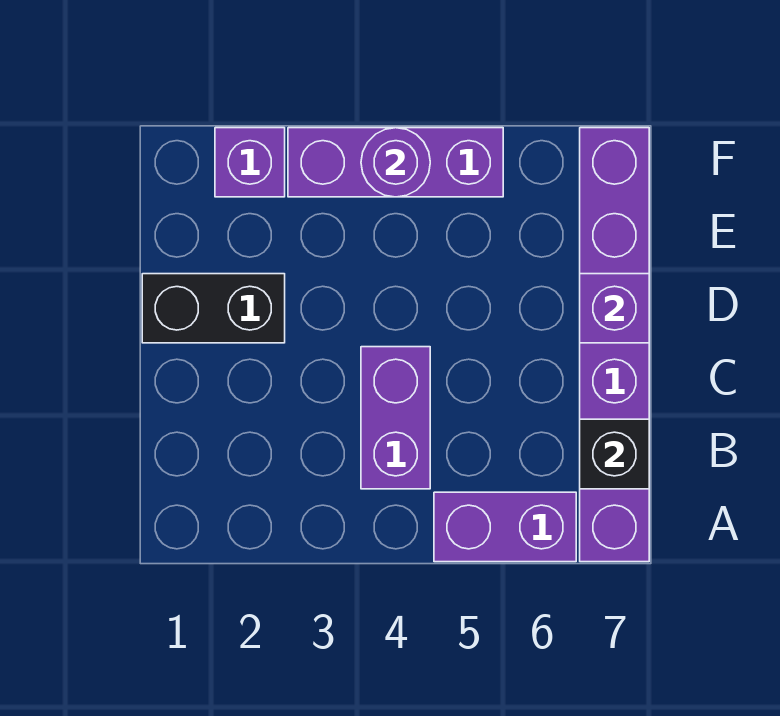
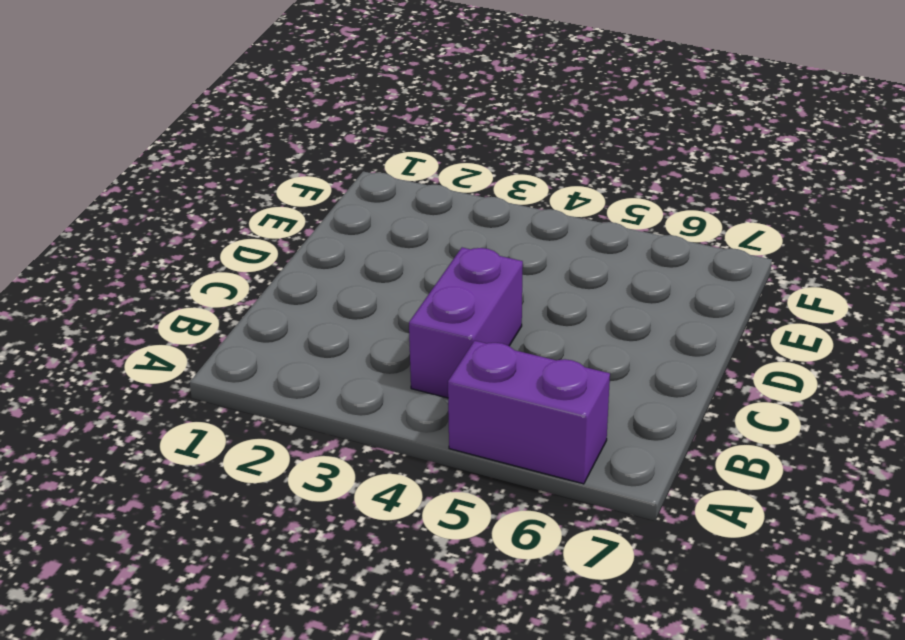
none -> purple 1x6 brick [580,128,649,562]
none -> black 1x2 brick [142,274,285,343]

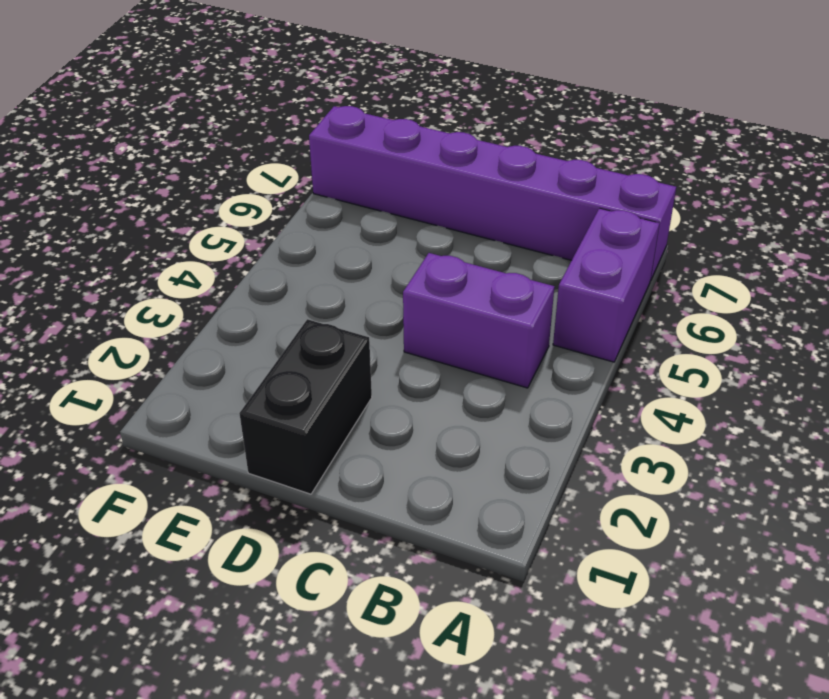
none -> purple 1x1 brick [215,128,285,197]
none -> purple 1x3 brick [288,128,503,197]

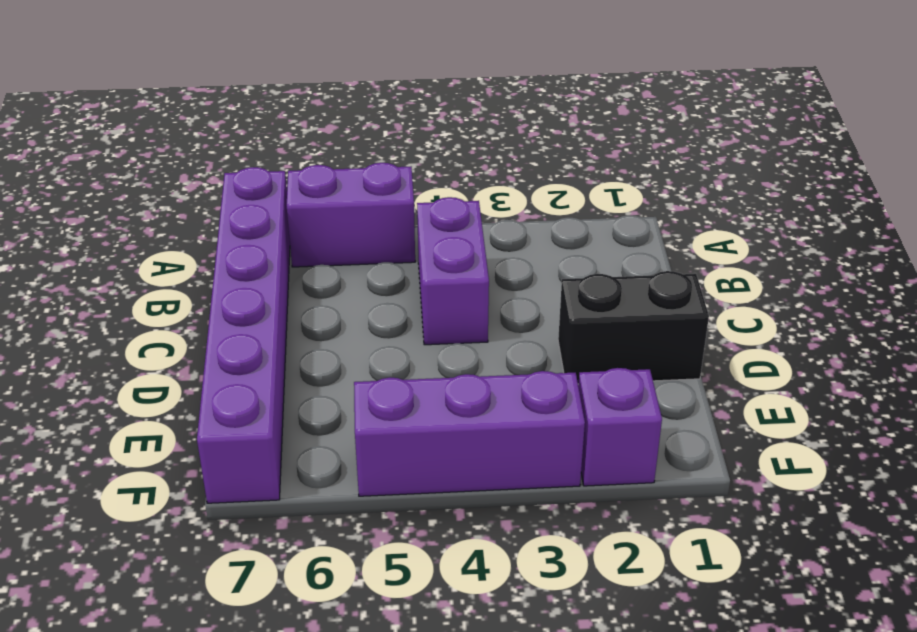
none -> black 1x1 brick [580,419,649,489]
none -> purple 1x1 brick [580,274,649,343]

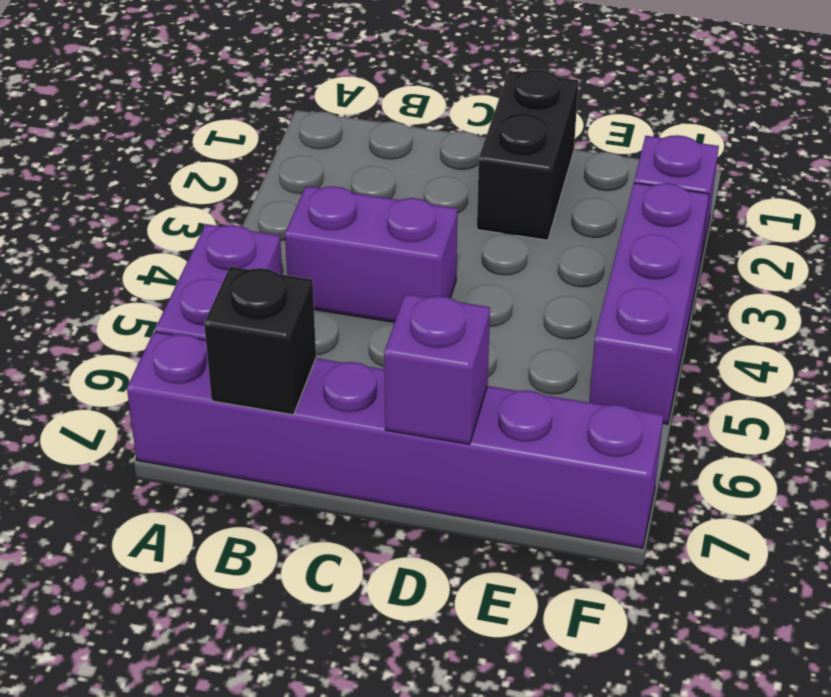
none -> purple 1x1 round brick [361,128,430,197]

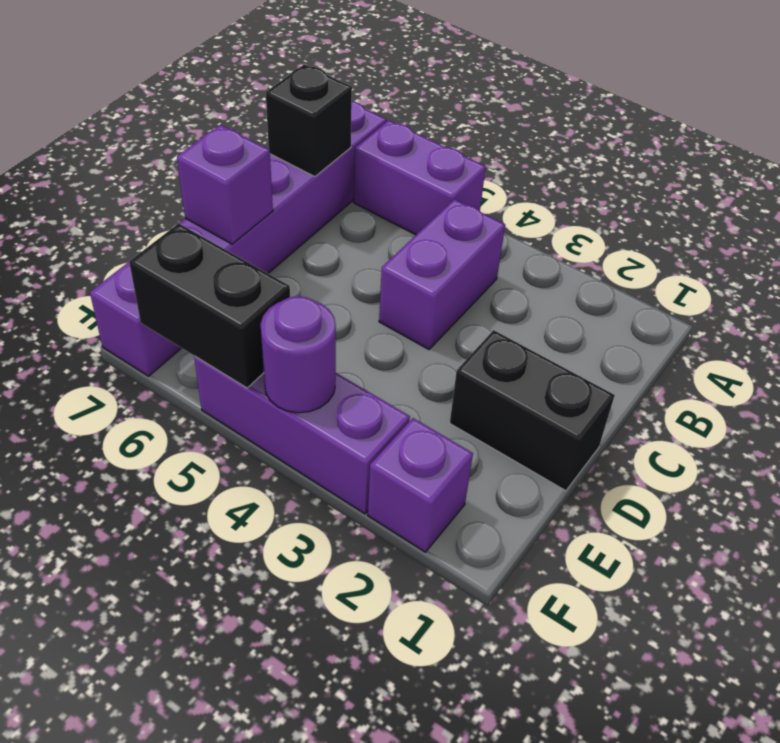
black 1x2 brick [129,223,290,388] -> none

